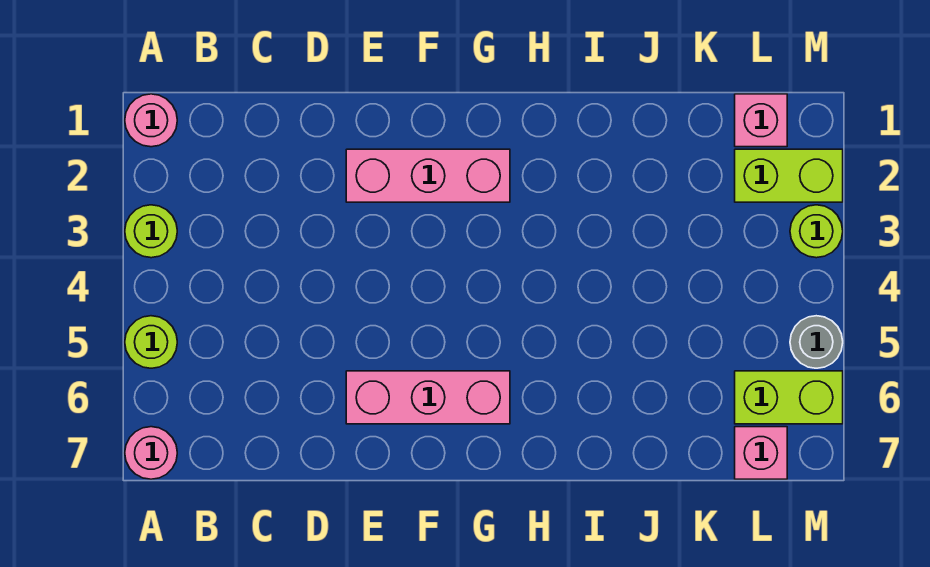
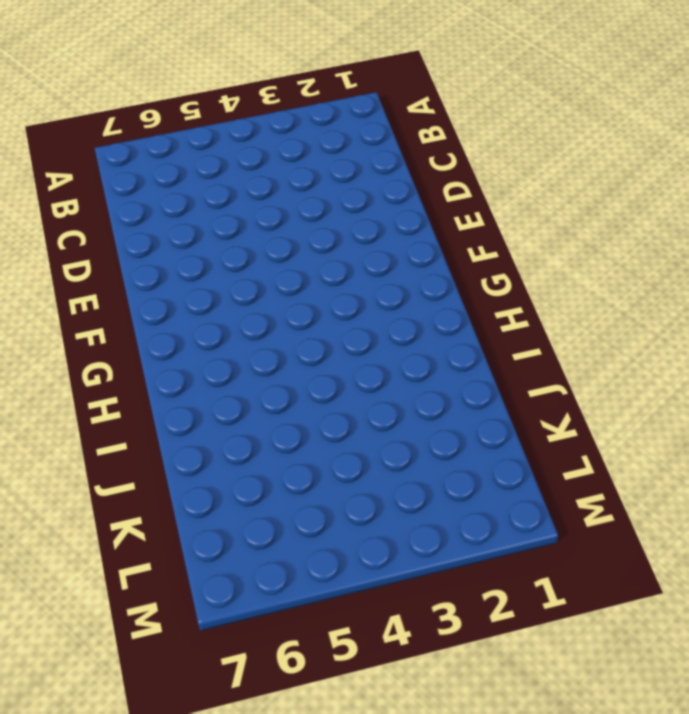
none -> pink 1x1 round brick [125,94,177,147]
none -> lime 1x1 round brick [125,205,177,258]
none -> lime 1x1 round brick [125,316,177,368]

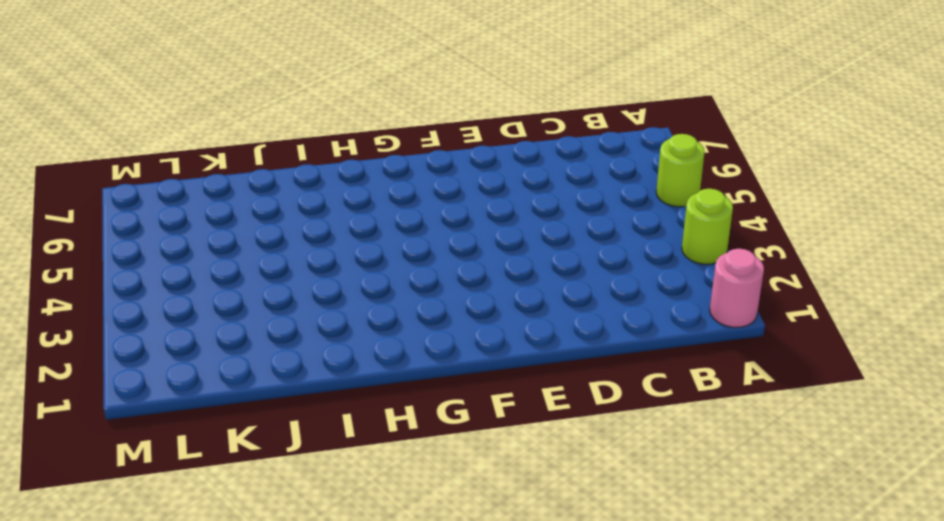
none -> pink 1x1 round brick [125,427,177,479]
none -> pink 1x3 brick [346,149,510,202]
none -> pink 1x3 brick [346,371,510,424]

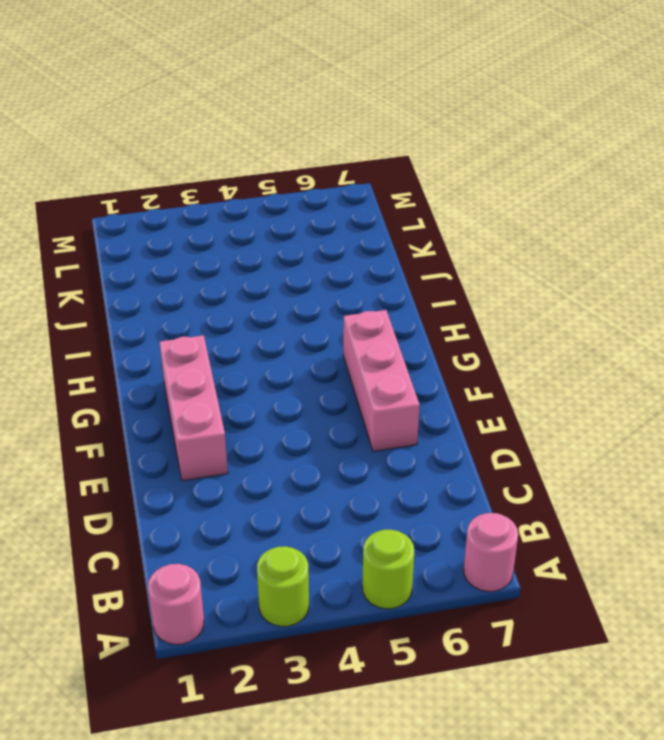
none -> pink 1x1 brick [735,94,787,147]
none -> lime 1x2 brick [735,149,843,202]
none -> lime 1x2 brick [735,371,843,424]

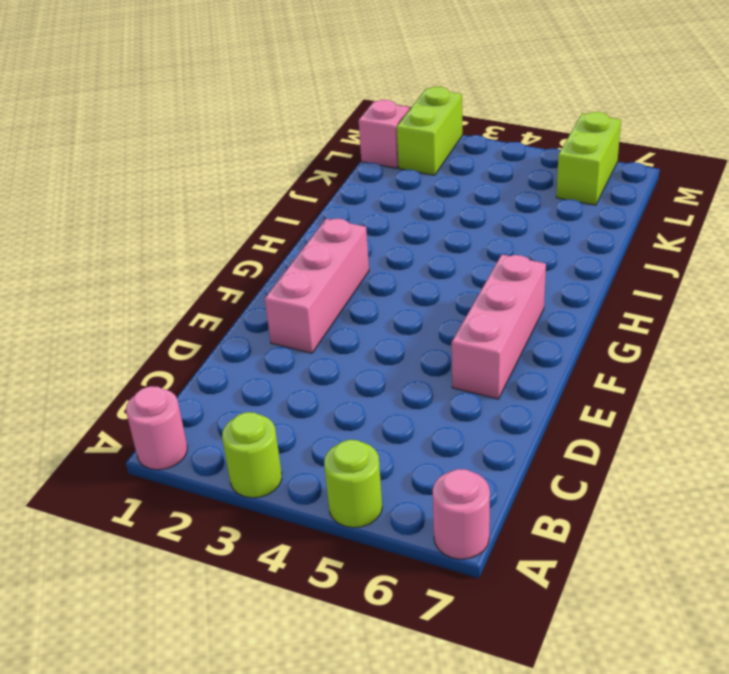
none -> pink 1x1 brick [735,427,787,479]
none -> lime 1x1 round brick [790,205,843,258]
none -> grey 1x1 round brick [790,316,843,368]

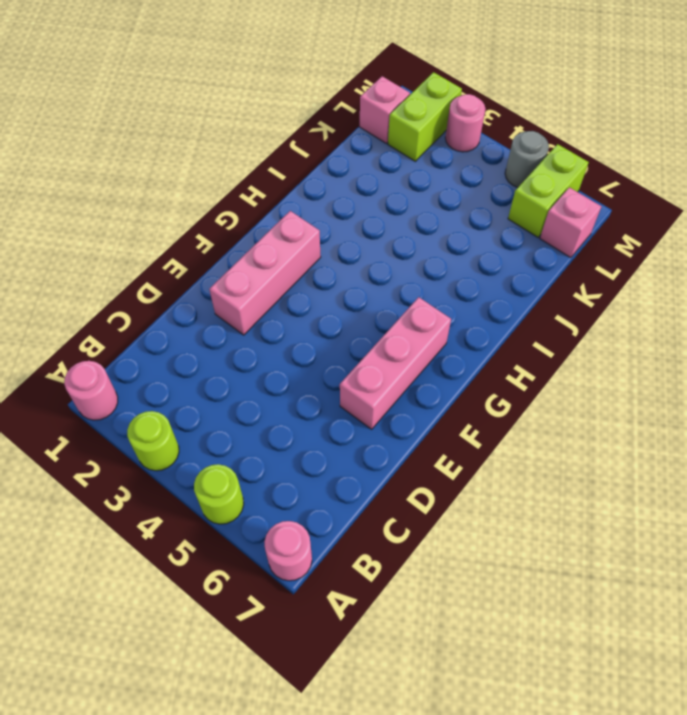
pink 1x1 round brick [445,94,485,152] -> lime 1x1 round brick [790,205,843,258]

